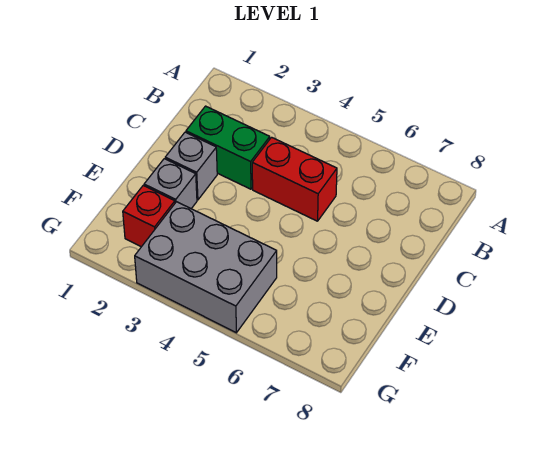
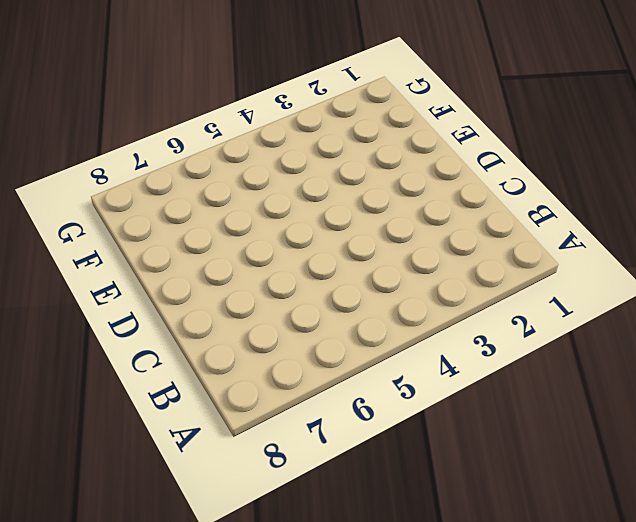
none -> green 1x2 brick [186,106,270,189]
none -> red 1x2 brick [252,137,337,221]

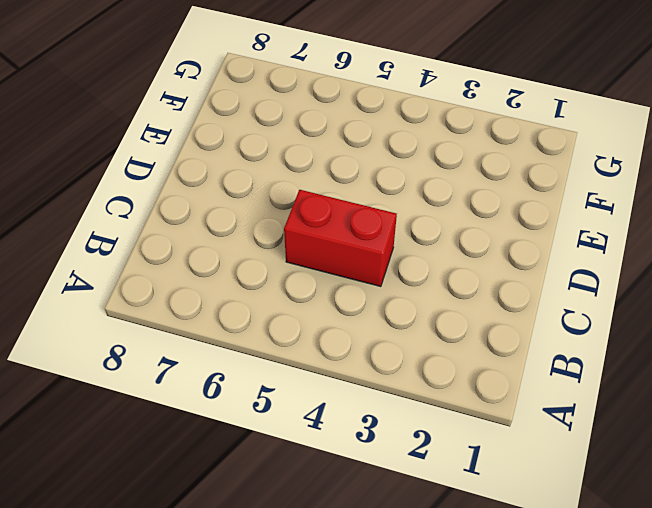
none -> green 1x2 brick [186,106,270,189]
none -> grey 1x1 brick [165,132,217,200]

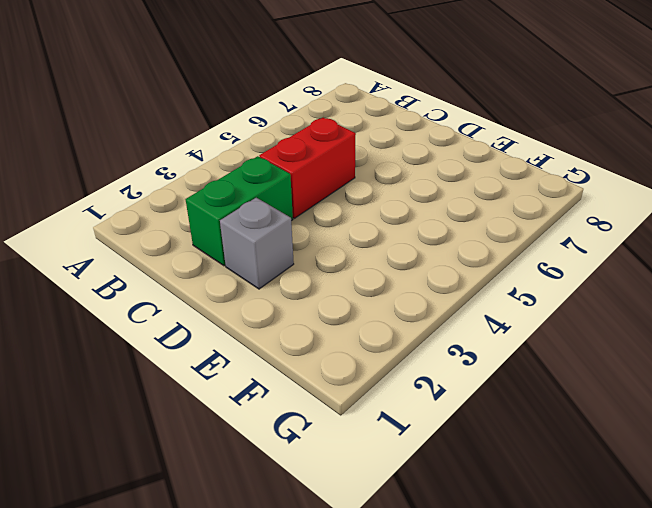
none -> grey 1x1 brick [144,159,197,209]
none -> red 1x1 brick [123,186,175,247]

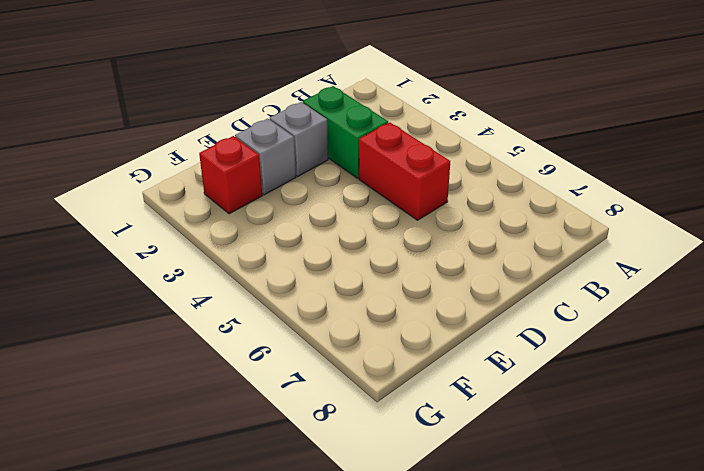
none -> grey 2x3 brick [135,202,277,333]

